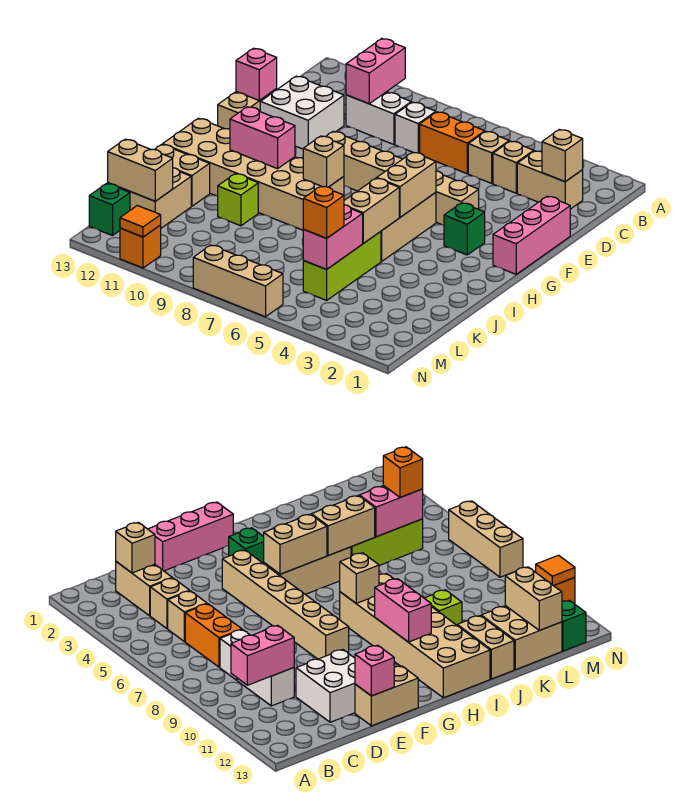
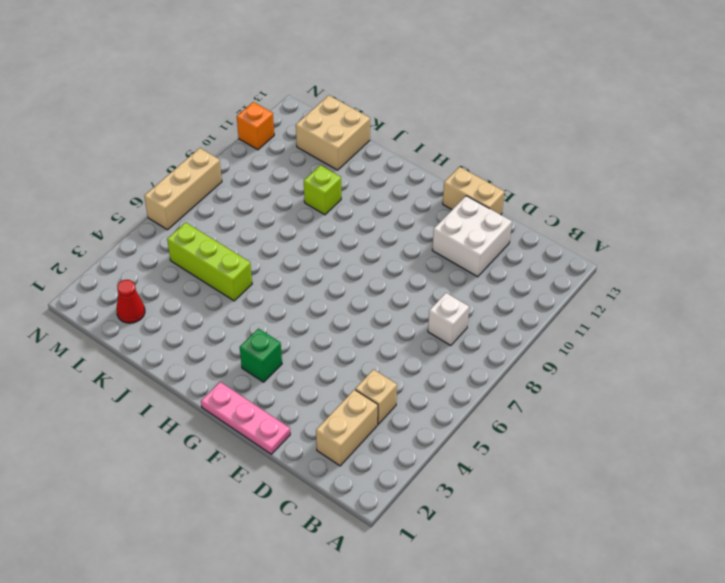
pink 1x3 plate [201,382,290,454] -> pink 1x3 brick [493,196,570,274]
red 1x1 cone [116,280,145,323] -> none
none -> tan 1x1 brick [468,131,509,183]
none -> orange 1x2 brick [420,112,485,174]
none -> white 1x2 brick [346,92,411,145]
none -> tan 1x6 brick [326,131,479,225]

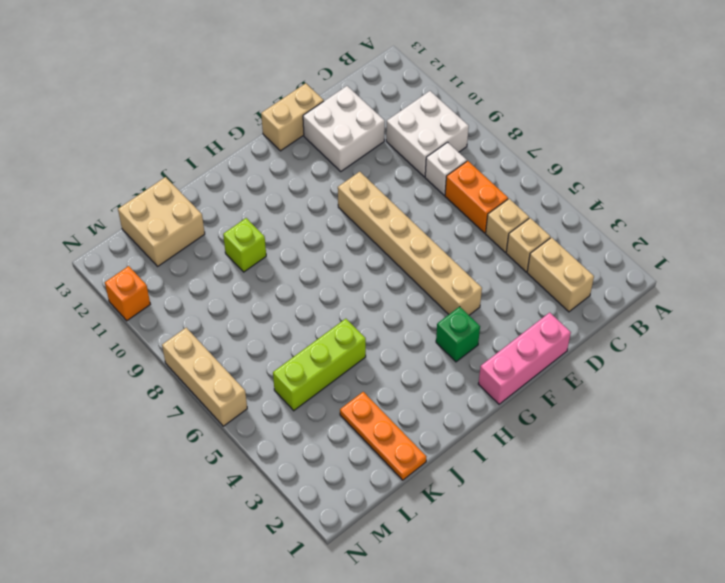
white 2x2 brick [386,91,469,177] -> white 1x2 brick [346,92,411,145]
orange 1x3 plate [340,392,426,480] -> none
none -> tan 1x3 brick [381,193,436,261]
none -> tan 2x6 brick [163,118,344,230]
none -> tan 1x2 brick [155,144,210,206]
none -> green 1x1 brick [89,183,130,236]

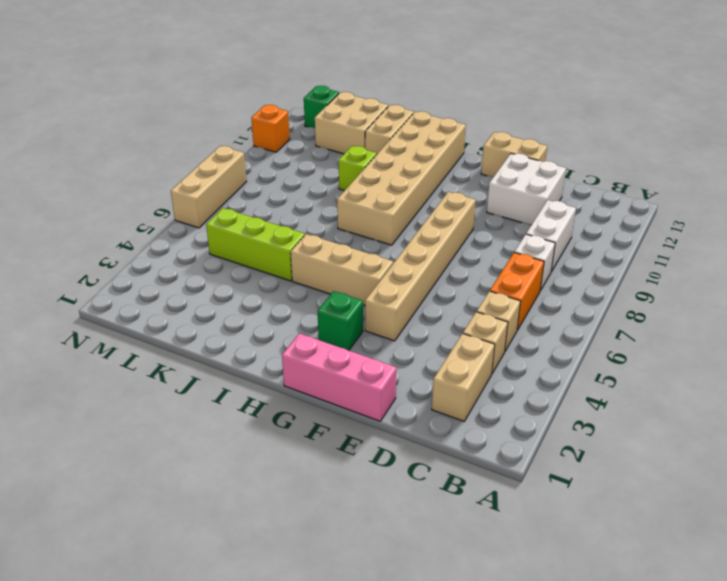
none -> pink 1x2 brick [346,39,405,104]
none -> tan 1x1 brick [542,129,583,182]
none -> pink 1x1 brick [236,48,277,100]
none -> tan 1x2 brick [377,152,436,217]

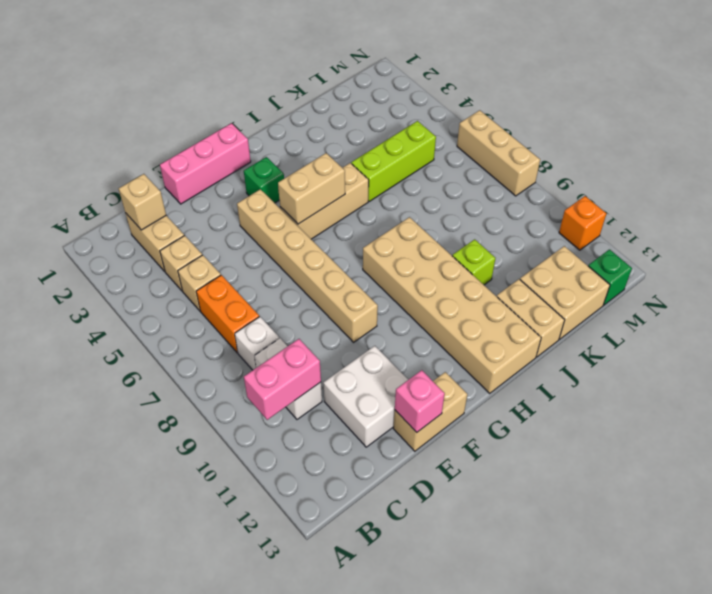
none -> tan 1x1 brick [303,136,344,187]
none -> pink 1x2 brick [230,107,295,169]
none -> tan 1x2 brick [344,178,399,243]
none -> pink 1x2 brick [303,205,363,269]

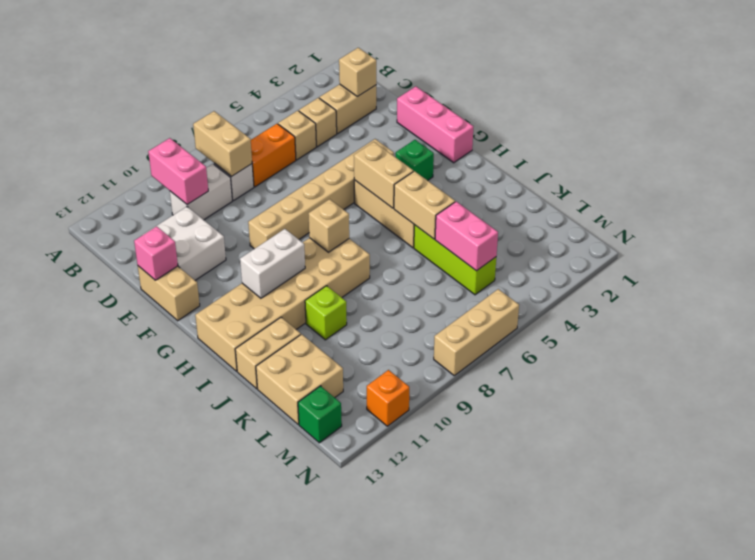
tan 1x2 brick [193,111,252,177] -> tan 1x2 brick turned to [108,139,173,201]
white 1x2 brick [240,229,305,298] -> pink 1x2 brick [230,107,295,169]
none -> orange 1x1 tile [120,205,161,237]
none -> orange 1x1 brick [303,186,344,238]

